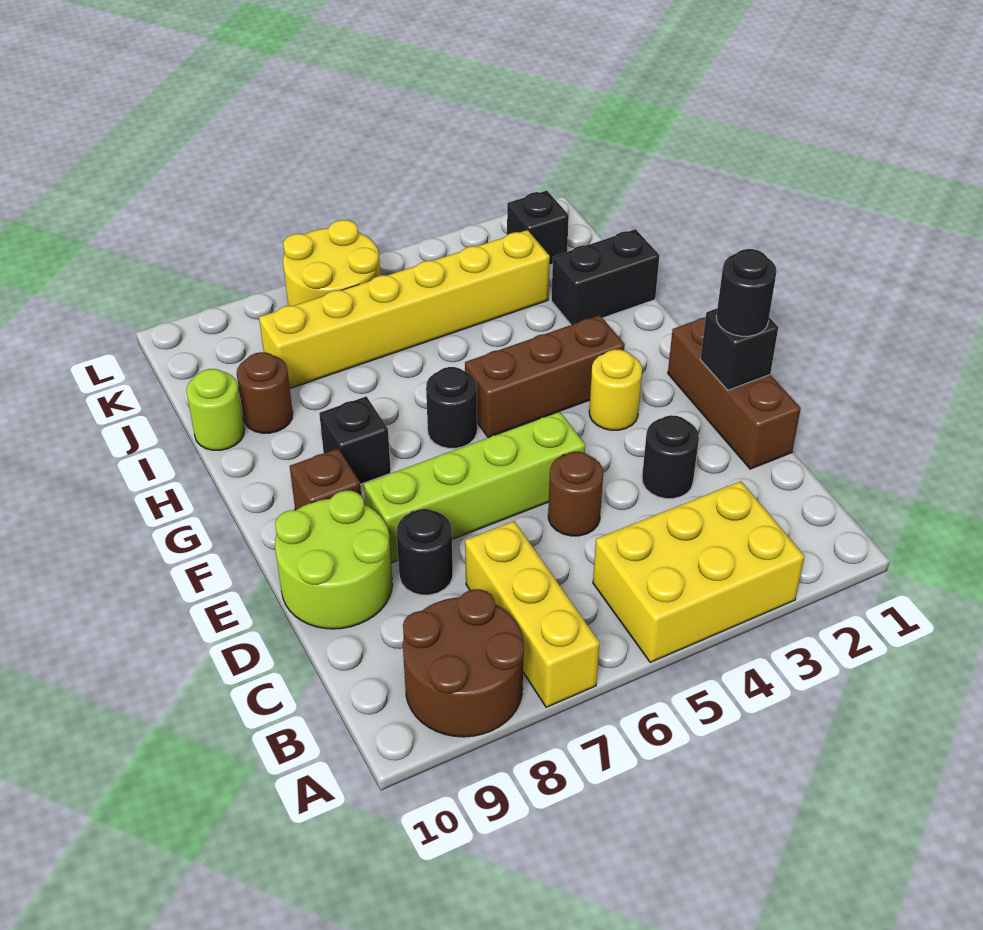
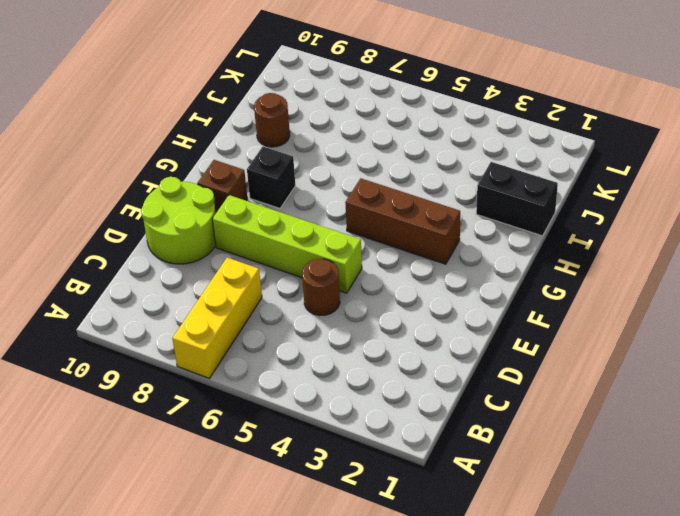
none -> yellow 2x3 brick [593,481,805,662]
none -> brown 2x2 round brick [403,589,524,737]
none -> brown 1x3 brick [668,317,801,469]

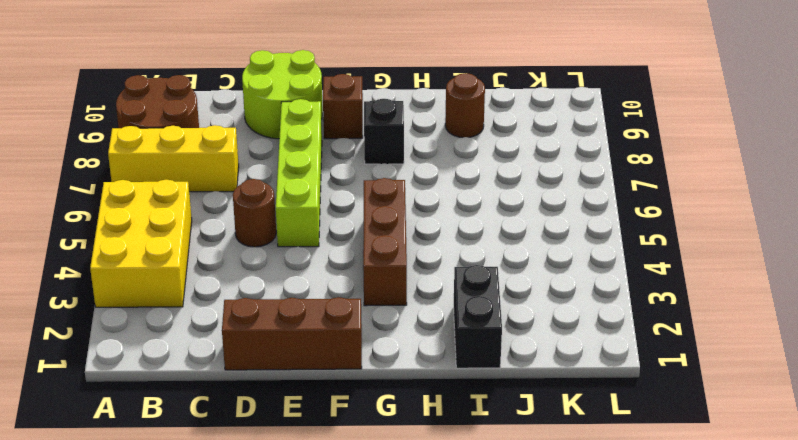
none -> black 1x1 round brick [642,415,699,499]
none -> black 1x1 round brick [397,509,453,595]
none -> yellow 1x1 round brick [589,349,642,430]

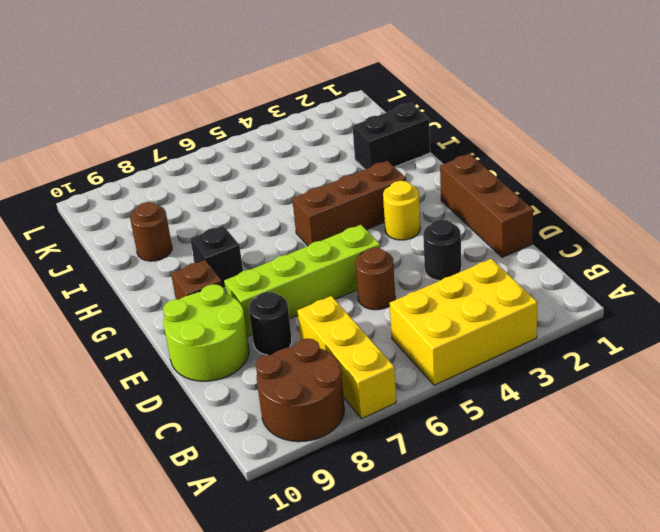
none -> black 1x1 round brick [426,367,477,448]
none -> lime 1x1 round brick [186,369,244,450]
none -> yellow 1x6 brick [259,230,550,388]

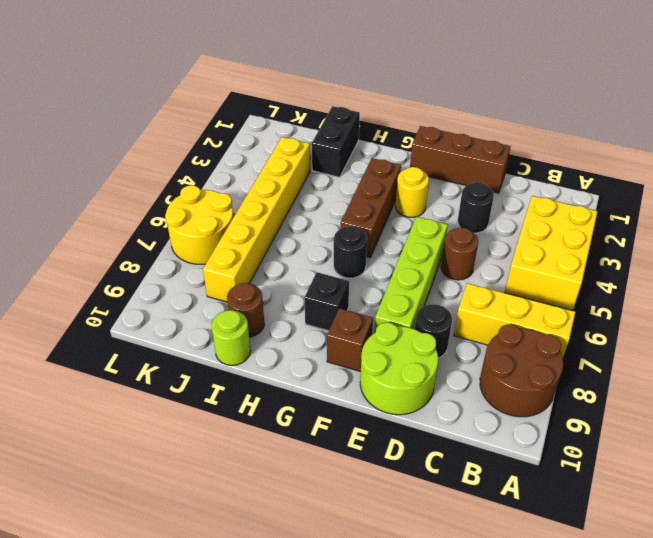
none -> black 1x1 brick [507,191,569,265]
none -> black 1x1 brick [700,309,778,390]
none -> black 1x1 round brick [716,249,777,336]

